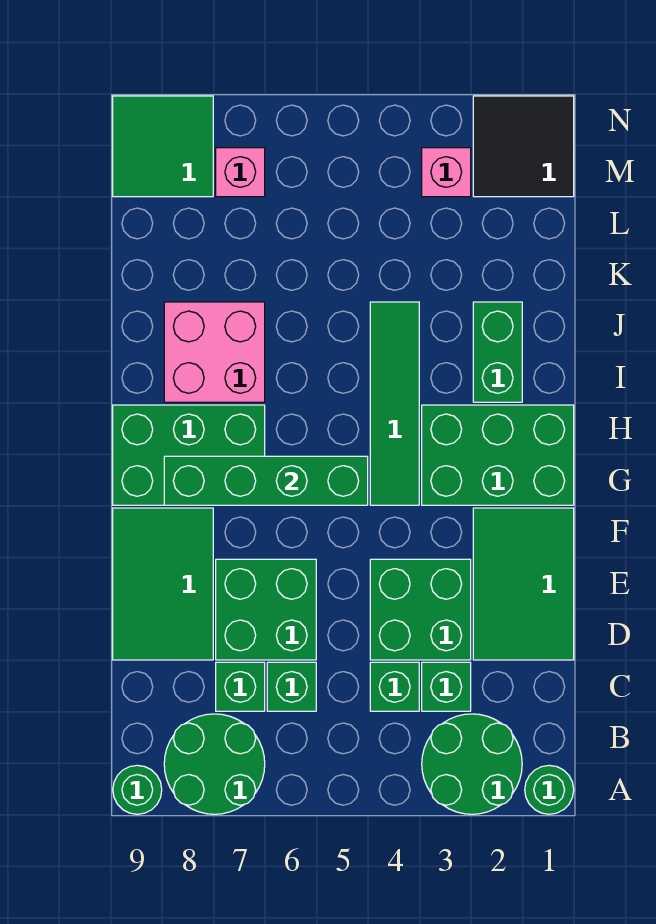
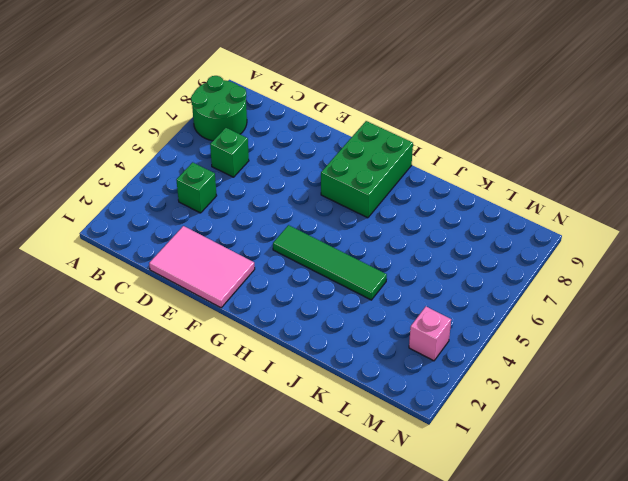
pink 2x3 tile [149,226,255,308] -> green 2x3 tile [473,508,574,660]
none -> green 1x1 round brick [525,765,574,814]
none -> green 2x2 round brick [422,714,522,814]
none -> green 1x1 round brick [113,765,162,814]

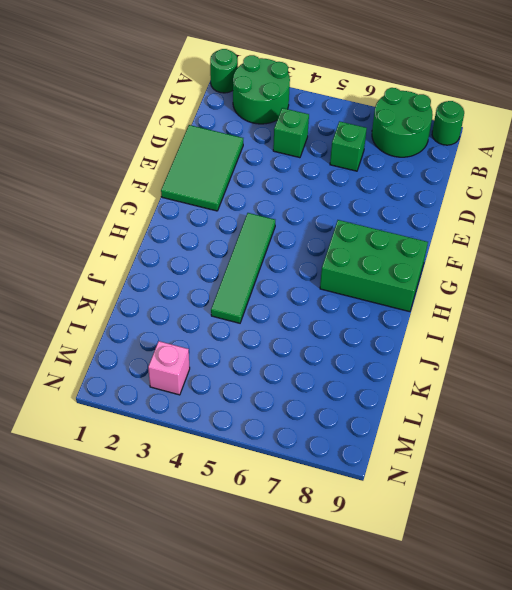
none -> green 1x1 brick [422,662,471,711]
none -> green 1x1 brick [216,662,265,711]
none -> green 2x2 brick [370,559,471,660]

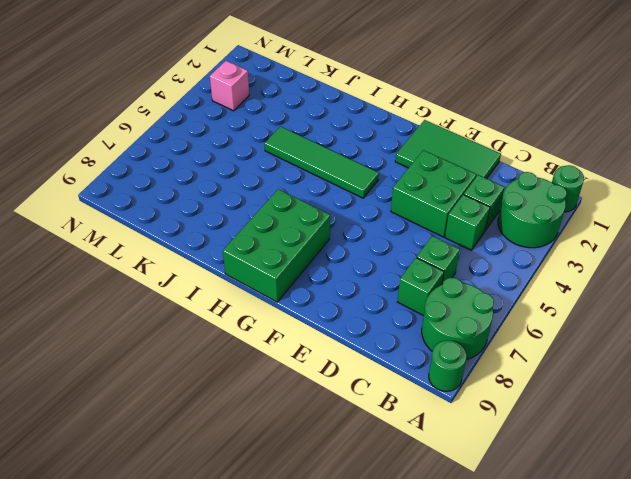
none -> green 2x2 brick [216,559,316,660]
none -> green 2x3 tile [113,508,213,660]
none -> green 2x3 brick [422,405,574,505]

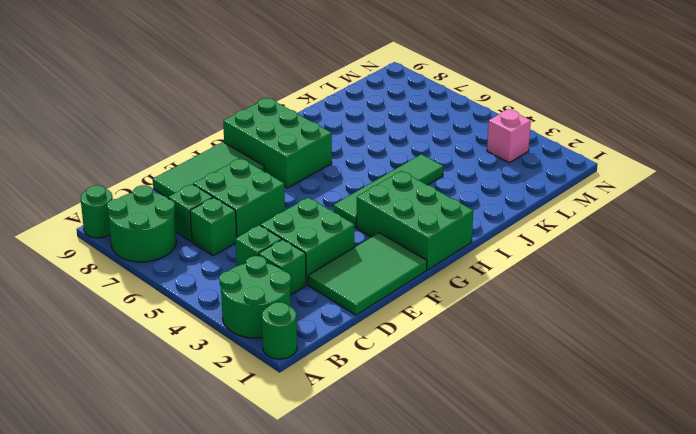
none -> green 1x2 brick [473,302,522,402]
none -> pink 2x2 brick [164,302,265,402]
none -> black 2x2 tile [473,96,574,197]

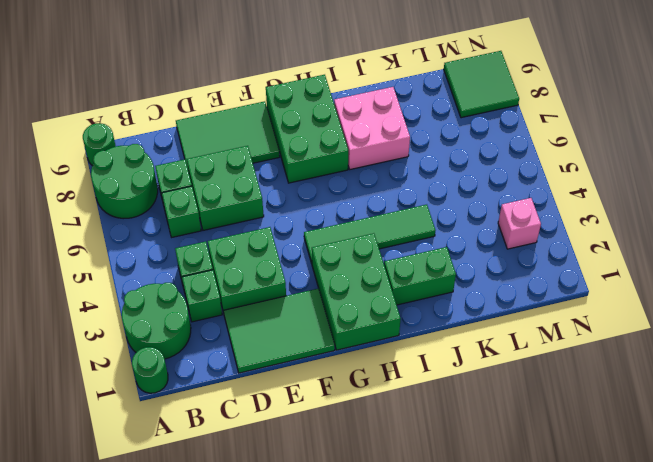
none -> black 2x2 tile [473,96,574,197]
none -> pink 1x1 brick [216,148,265,197]
none -> green 1x4 brick [164,456,368,505]

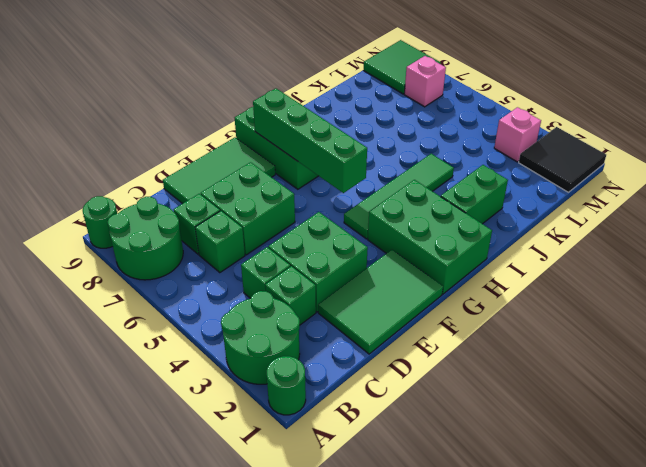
none -> pink 2x2 brick [164,302,265,402]

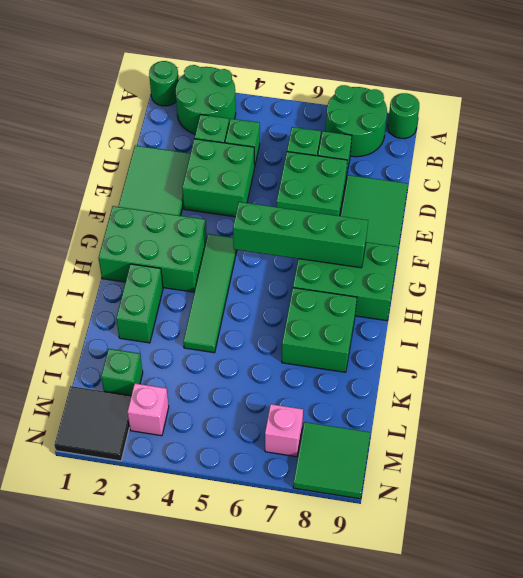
green 2x2 brick [282,288,357,372] -> pink 2x2 brick [164,302,265,402]
green 1x1 brick [101,349,143,395] -> none

